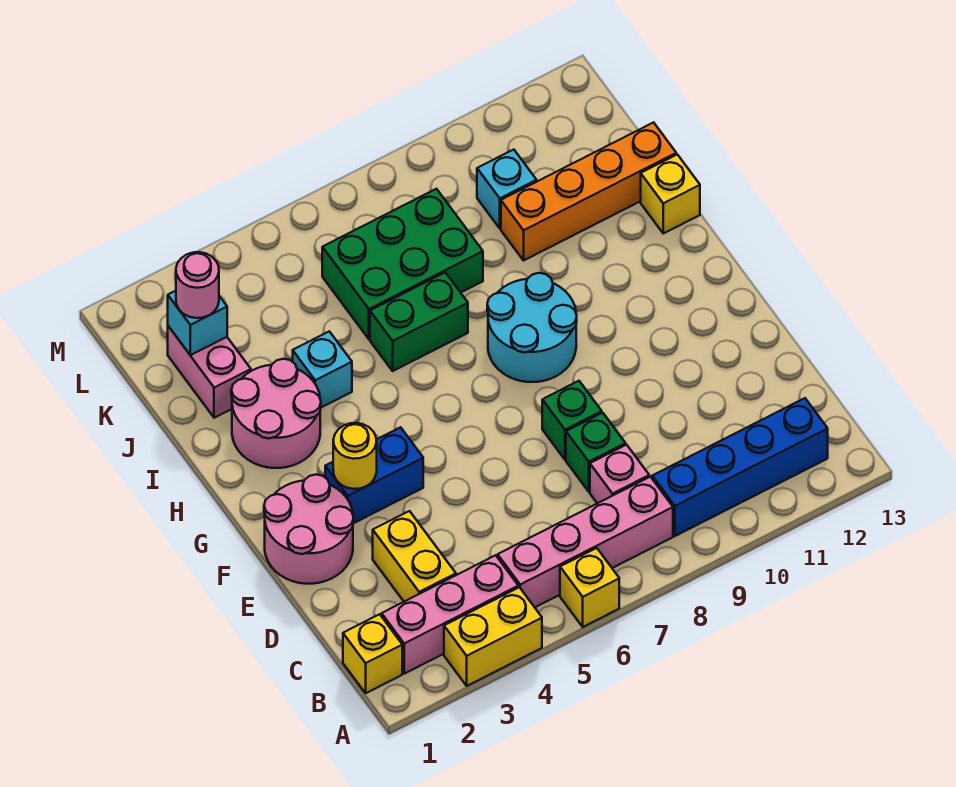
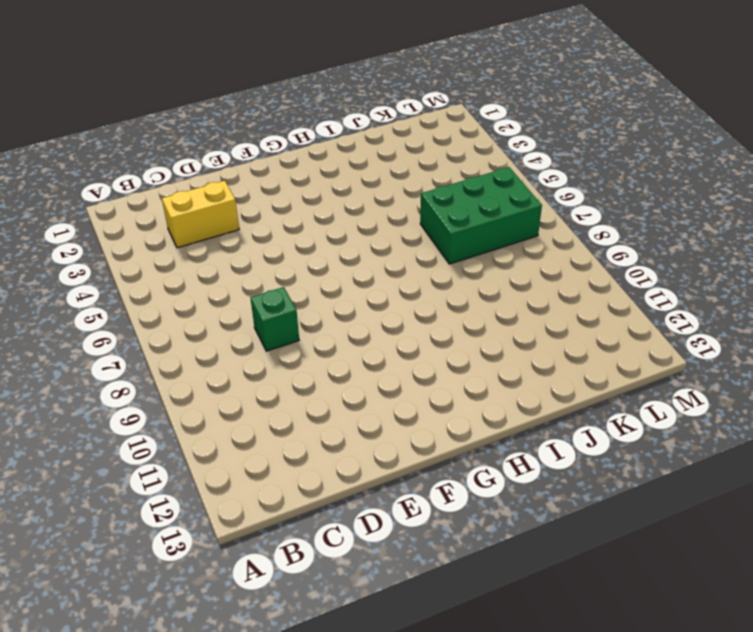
green 2x3 brick [420,167,542,264] -> green 2x3 brick turned to [322,189,483,339]
none -> yellow 1x2 brick [444,587,542,686]
none -> yellow 1x1 brick [560,548,619,627]
none -> yellow 1x1 brick [343,614,402,693]

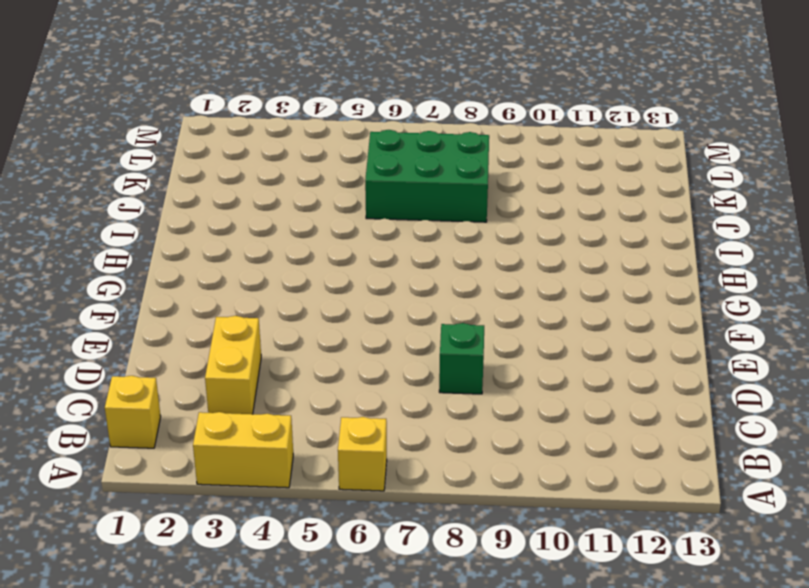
none -> pink 1x3 brick [382,555,518,674]
none -> pink 1x4 brick [498,477,673,607]
none -> blue 1x4 brick [652,398,828,536]

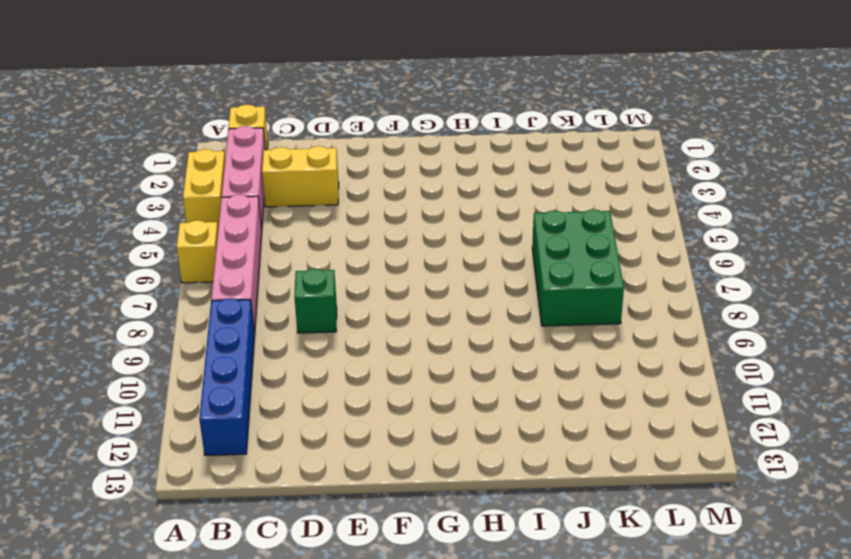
none -> pink 1x1 brick [590,445,649,503]
none -> pink 2x2 round brick [264,475,354,584]
none -> green 1x1 brick [542,381,602,460]

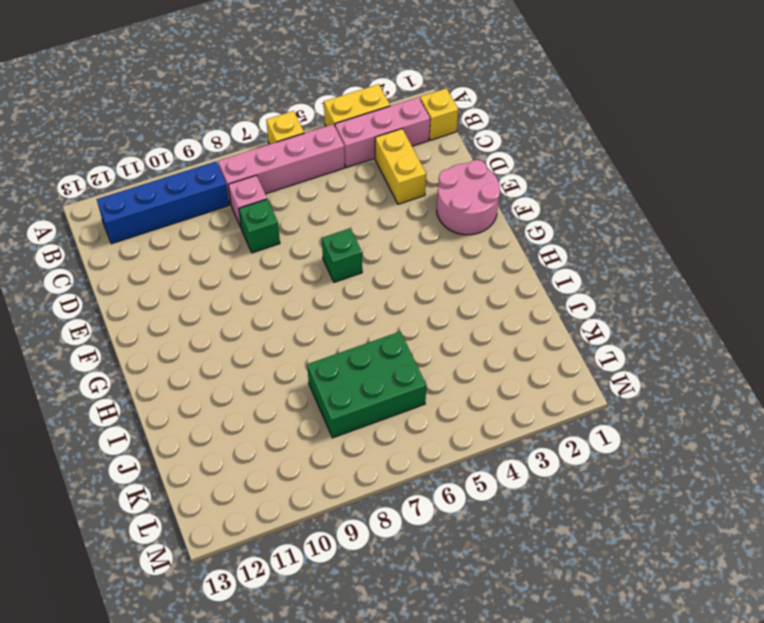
green 1x1 brick [322,228,362,282] -> green 1x1 brick moved to [542,381,602,460]
none -> blue 1x2 brick [325,427,423,523]
none -> cyan 2x2 round brick [487,273,577,382]
none -> pink 2x2 round brick [231,359,321,468]

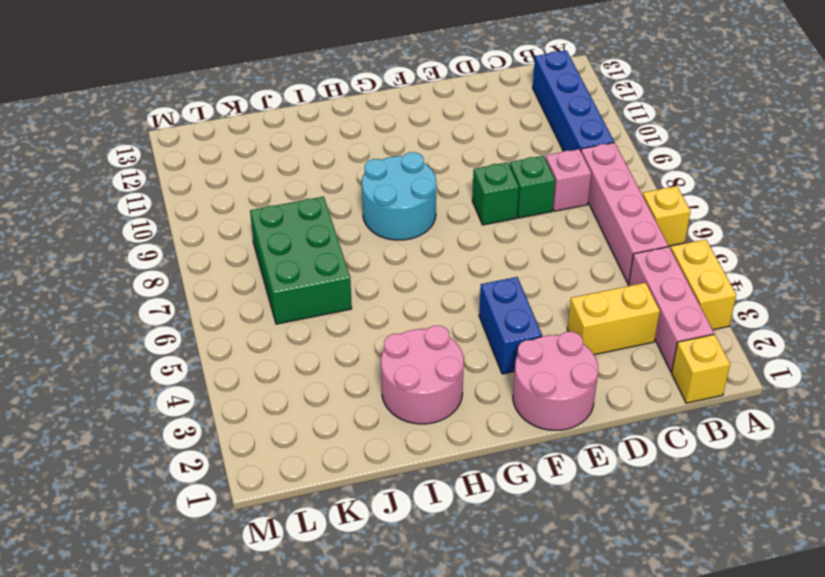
none -> cyan 1x1 brick [293,331,352,408]
none -> green 1x2 brick [370,272,468,371]
none -> yellow 1x1 brick [641,154,700,233]

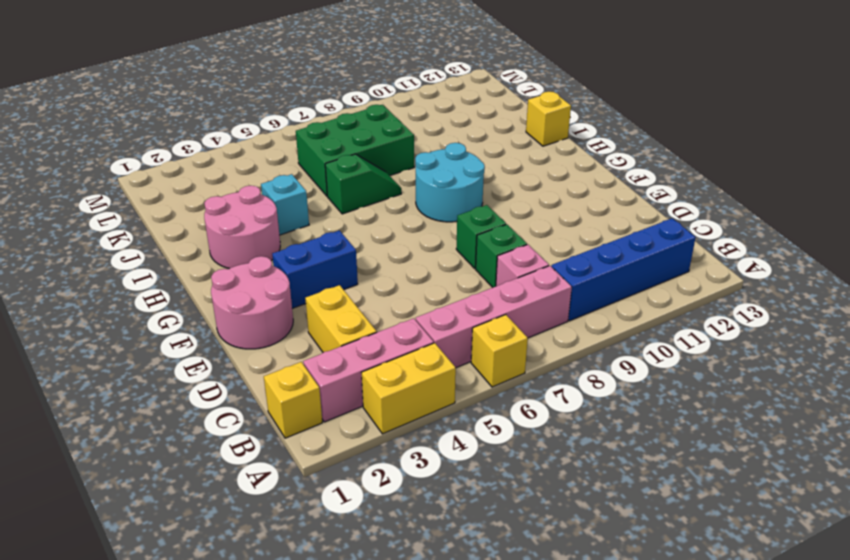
green 1x2 slope [325,154,401,214] -> green 1x2 brick [370,272,468,371]
none -> pink 1x2 brick [168,326,251,418]
none -> orange 1x4 brick [501,122,676,260]
none -> cyan 1x1 brick [477,150,537,228]

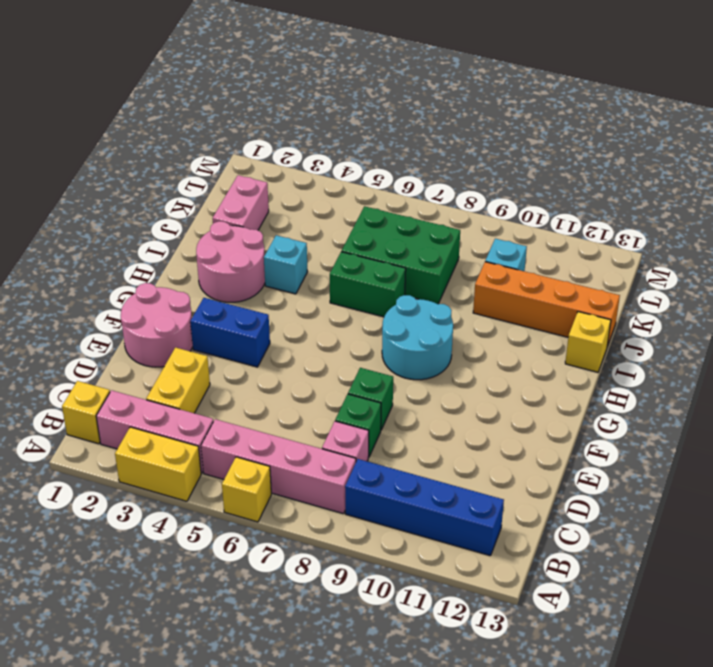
none -> yellow 1x1 round brick [333,423,377,489]
none -> cyan 1x1 brick [168,291,227,355]
none -> pink 1x1 round brick [176,252,219,318]

